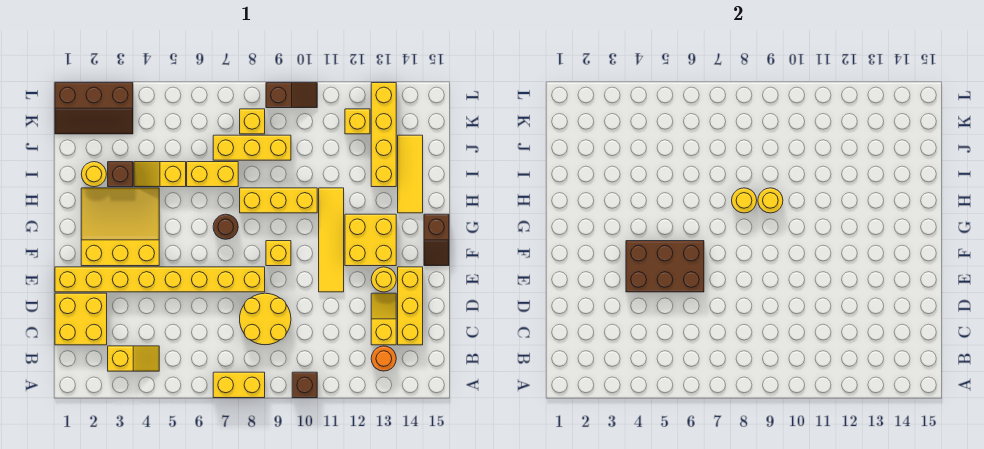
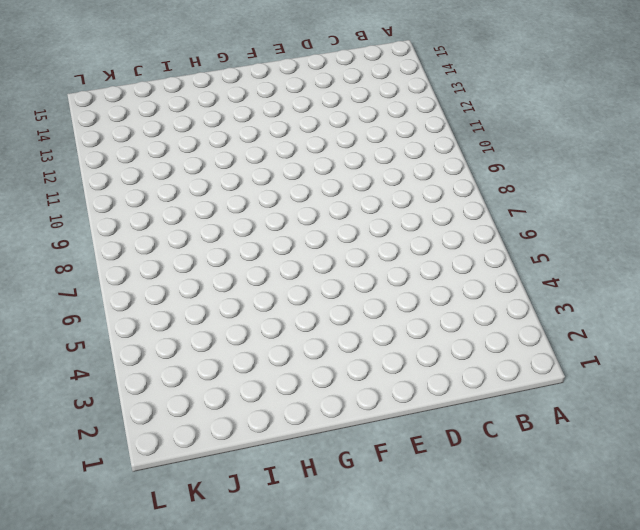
none -> yellow 1x2 brick [213,372,265,398]
none -> brown 1x1 brick [292,372,317,398]
none -> yellow 1x2 slope [108,346,159,371]
none -> orange 1x1 round brick [371,346,396,371]

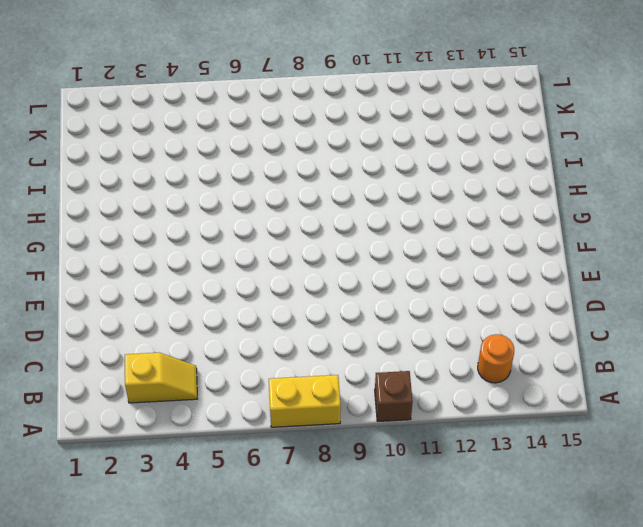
none -> yellow 2x2 brick [55,293,107,345]
none -> yellow 2x2 round brick [240,293,291,345]
none -> yellow 1x2 slope [371,293,396,345]
none -> yellow 1x3 brick [398,267,423,345]

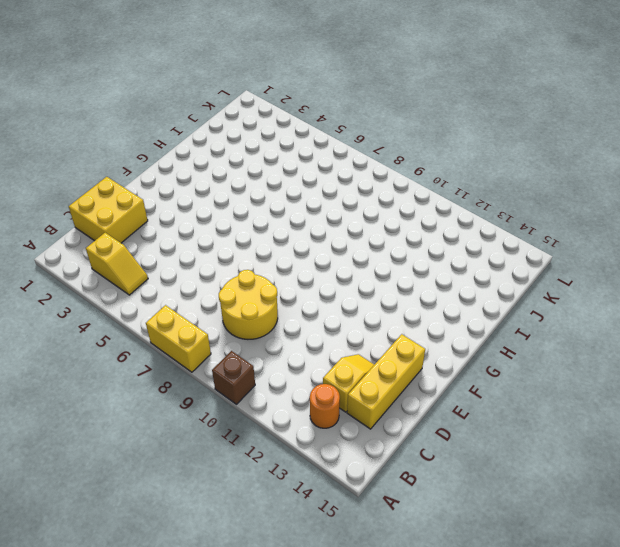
none -> yellow 1x8 brick [55,267,265,292]
none -> yellow 1x4 tile [319,188,344,292]
none -> yellow 1x1 round brick [371,267,396,292]
none -> yellow 3x3 slope [81,188,159,266]

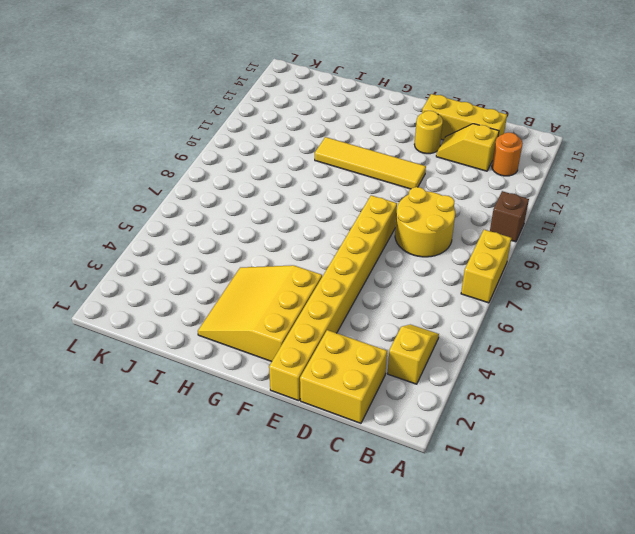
none -> yellow 1x1 brick [266,241,291,266]
none -> yellow 2x2 brick [345,214,396,266]
none -> brown 1x2 slope [424,214,449,266]
none -> brown 1x1 round brick [213,214,238,239]

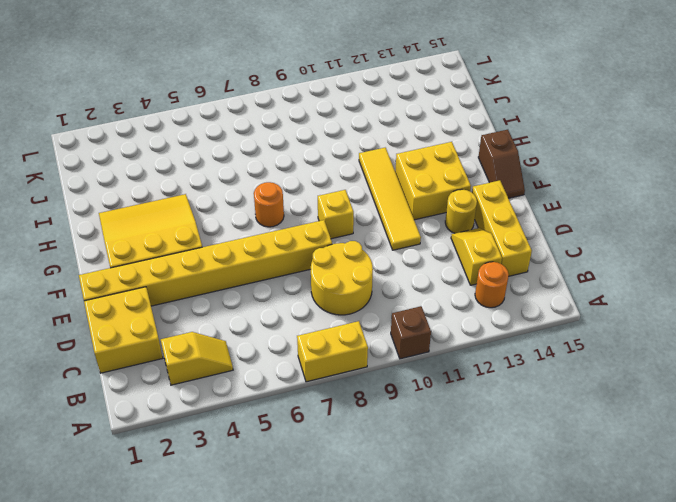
orange 1x1 round brick [254,182,284,227] -> brown 1x1 round brick [213,214,238,239]
none -> yellow 1x3 brick [240,188,317,213]
none -> yellow 1x3 tile [398,135,423,213]
none -> yellow 1x1 round brick [81,162,106,187]
none -> brown 1x1 brick [108,162,133,187]

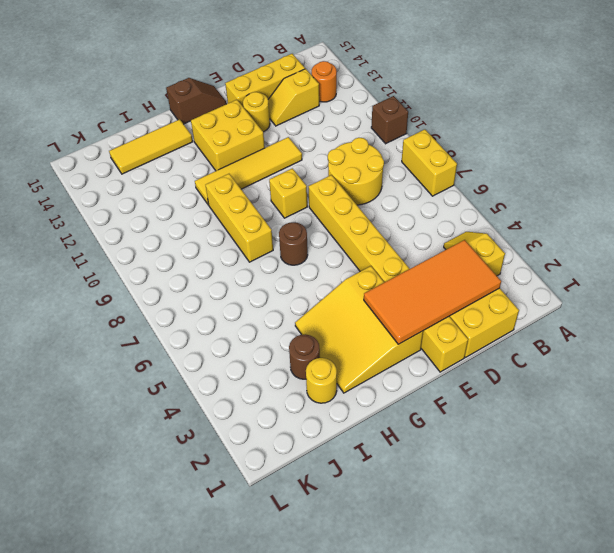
orange 2x4 tile [364,240,501,344] -> none
brown 1x1 round brick [289,334,320,379] -> brown 1x1 brick [108,162,133,187]
none -> yellow 1x2 slope [134,162,186,187]
none -> yellow 1x2 brick [187,162,238,187]
none -> yellow 1x4 brick [371,83,396,187]
none -> yellow 1x3 brick [213,135,291,160]

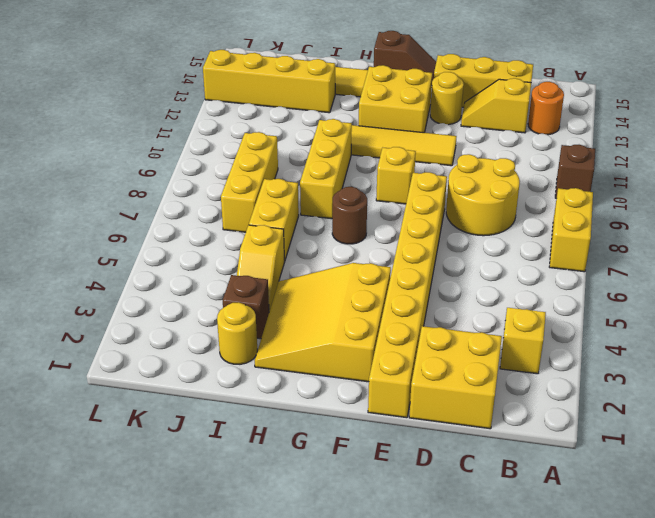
none -> brown 2x3 slope [55,83,133,134]
none -> yellow 1x1 brick [240,109,265,134]
none -> yellow 1x1 brick [345,109,370,134]
none -> brown 1x2 slope [266,83,317,108]

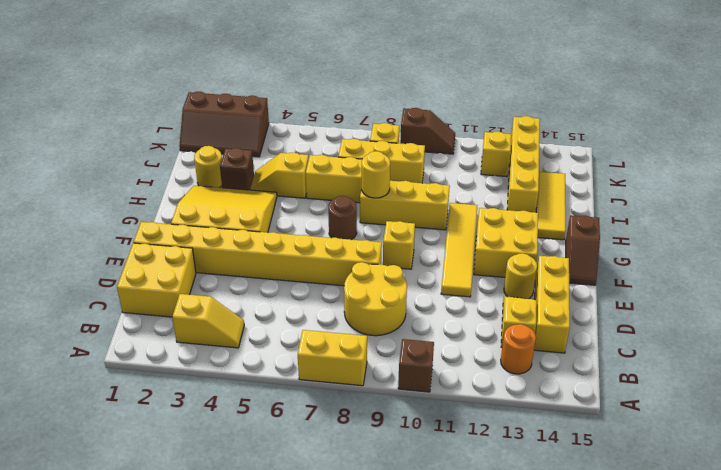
none -> brown 2x3 brick [626,241,704,292]
none -> yellow 1x1 round brick [758,188,783,213]

